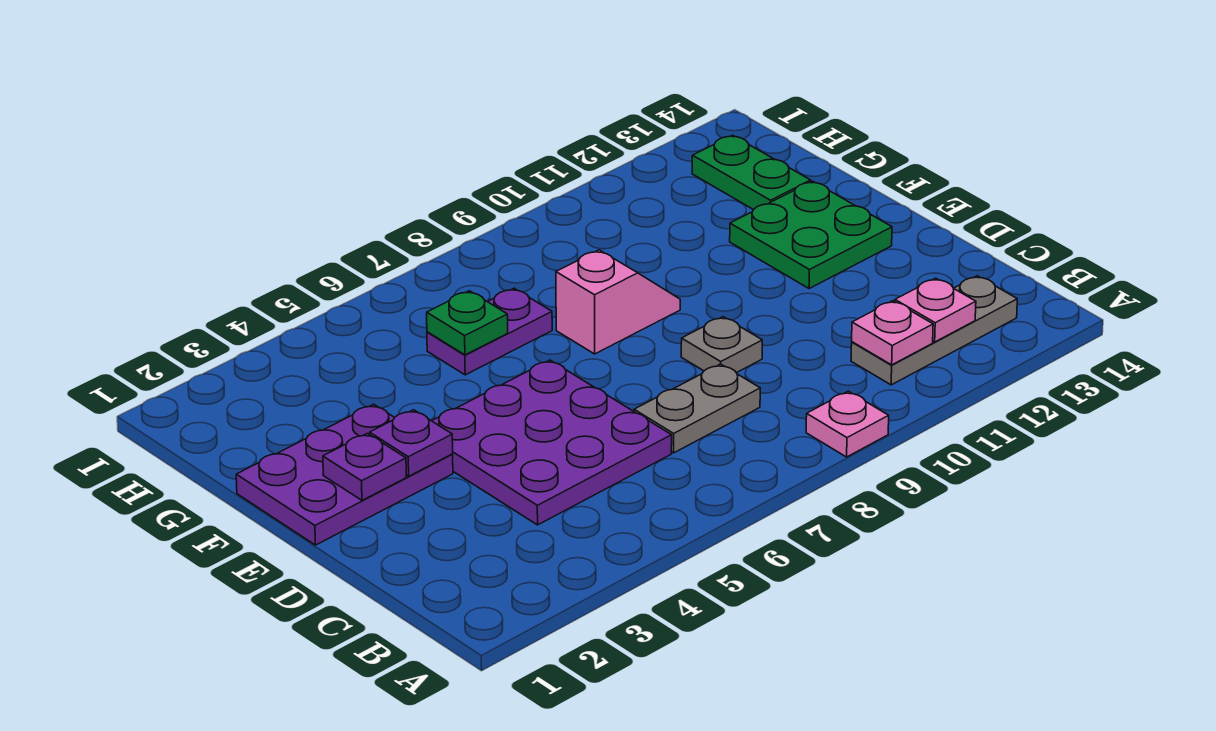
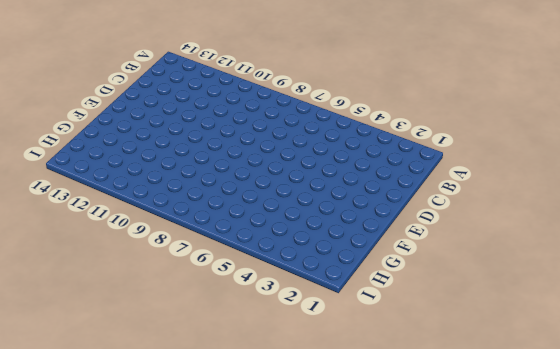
none -> pink 1x1 plate [806,391,889,457]
none -> grey 1x3 plate [851,276,1017,385]
none -> purple 3x3 plate [432,360,672,525]

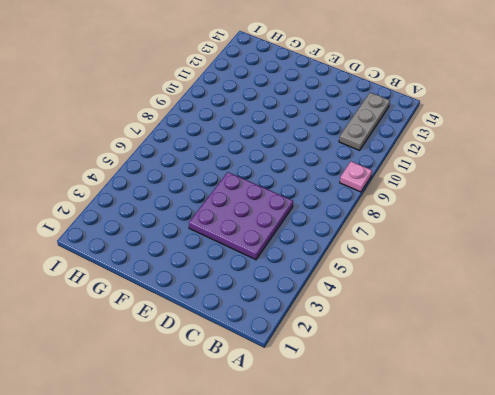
none -> grey 1x2 plate [634,364,760,453]
none -> grey 1x1 plate [681,317,762,373]
none -> purple 2x3 plate [236,404,453,545]

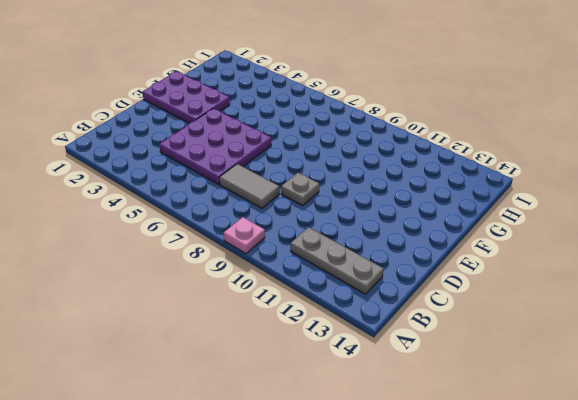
grey 1x2 tile [219,164,279,208] -> grey 1x2 plate [634,364,760,453]
none -> green 2x2 plate [730,181,892,289]
none -> pink 1x2 slope [556,250,680,354]
none -> purple 1x2 plate [427,288,552,375]

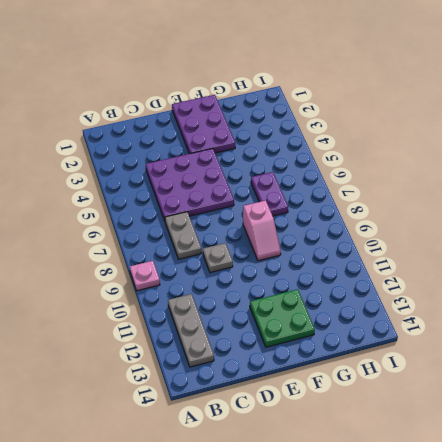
none -> green 1x2 plate [692,135,811,210]
none -> pink 1x1 plate [852,301,933,365]
none -> pink 1x1 plate [895,278,976,342]

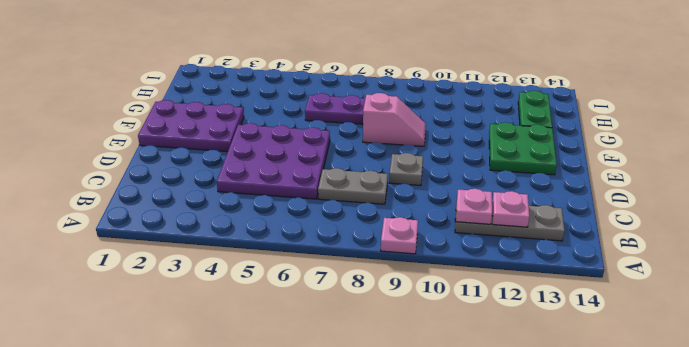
none -> purple 1x1 plate [323,433,406,500]
none -> purple 1x1 plate [370,410,453,476]
none -> green 1x1 plate [427,291,508,355]

